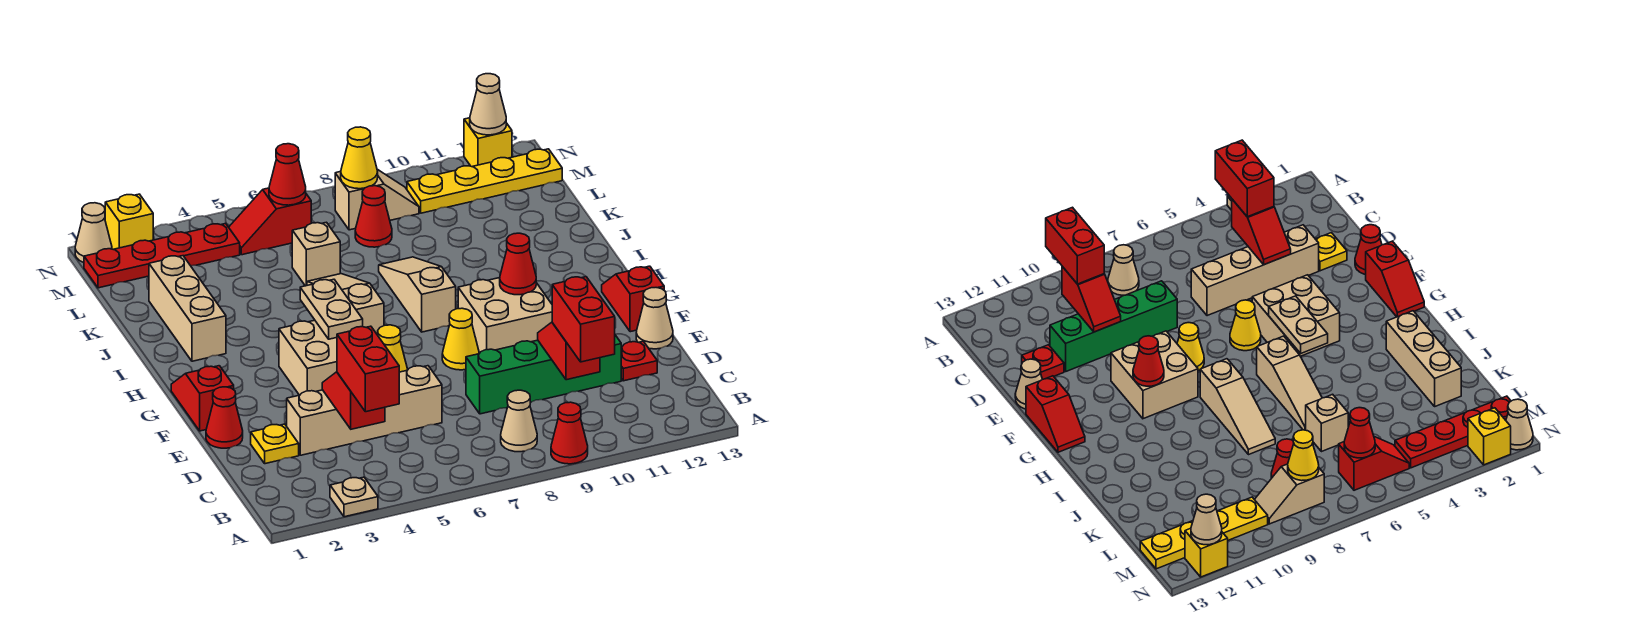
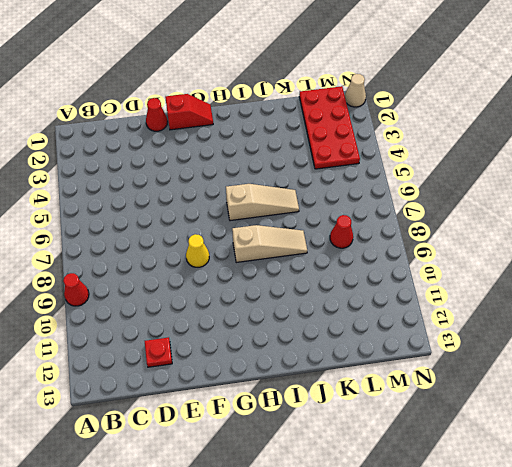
red 2x4 plate [299,86,360,169] -> red 1x4 plate [84,224,240,288]
none -> tan 1x1 plate [330,477,378,517]
none -> tan 1x1 cone [501,390,537,452]
none -> yellow 1x1 plate [251,424,299,464]
none -> tan 1x4 brick [287,366,442,455]

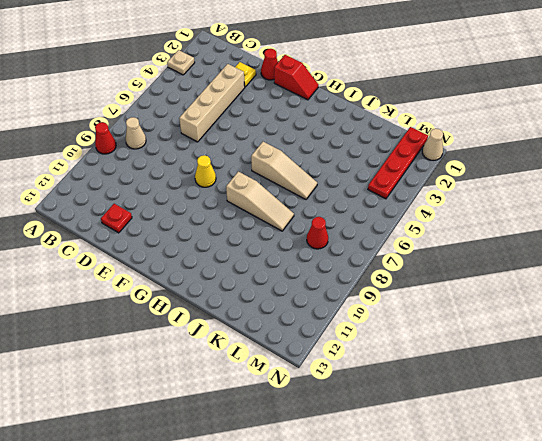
none -> green 1x4 brick [466,335,621,414]
none -> tan 1x1 cone [636,288,673,349]
none -> tan 2x2 brick [279,320,337,395]
none -> yellow 1x1 cone [378,325,407,372]

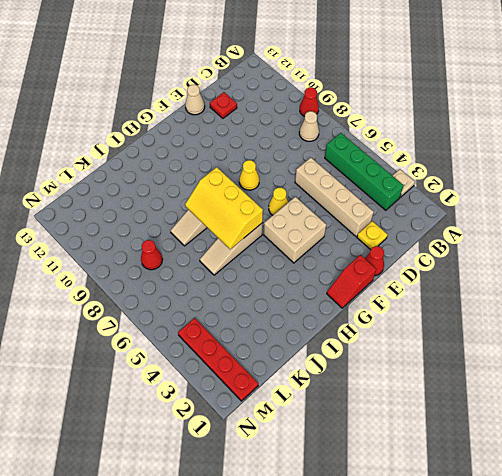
green 1x4 brick [325,133,404,210] -> green 1x4 brick moved to [466,335,621,414]
yellow 2x3 slope [185,167,263,249] -> none
none -> tan 2x2 brick [458,278,552,353]
none -> red 1x2 slope [602,266,664,332]
none -> tan 1x3 brick [149,256,226,361]
none -> tan 1x1 brick [292,222,340,286]

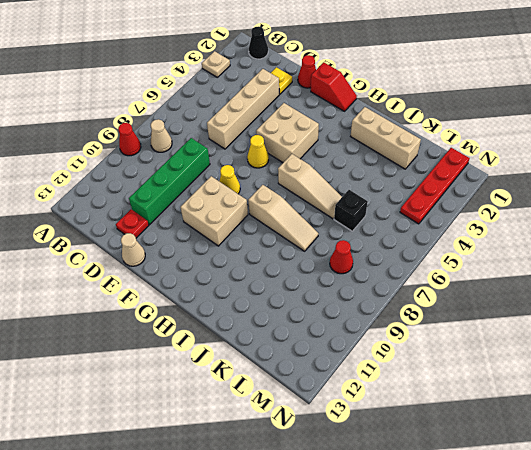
black 1x1 cone [249,26,268,59] -> none
black 1x1 brick [334,190,368,231] -> tan 1x1 brick [292,222,340,286]
none -> red 1x2 slope [602,266,664,332]
none -> red 1x2 slope [229,188,311,255]
none -> tan 1x2 slope [335,169,419,230]
none -> yellow 1x4 plate [407,149,562,213]

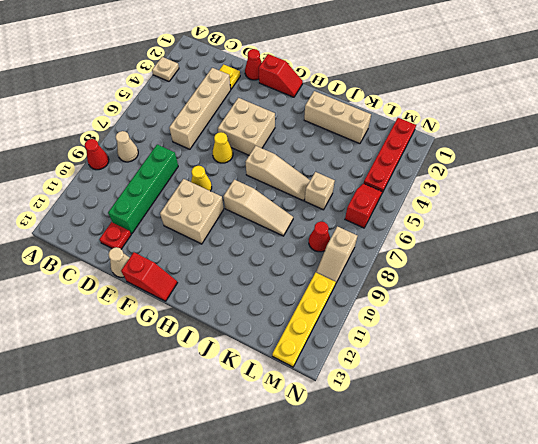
none -> tan 1x1 cone [75,203,112,263]
none -> yellow 1x1 brick [105,194,153,249]
none -> yellow 1x1 brick [464,118,512,167]
none -> red 1x2 slope [322,372,385,429]

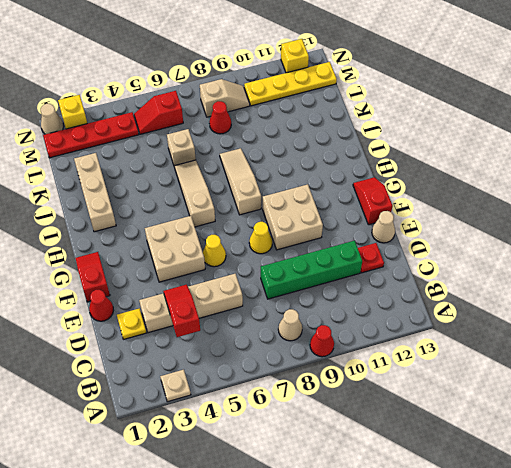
none -> red 1x2 slope [538,322,600,380]
none -> tan 1x2 plate [300,279,363,339]
none -> red 1x1 cone [500,233,536,295]
none -> red 1x1 cone [269,144,306,205]

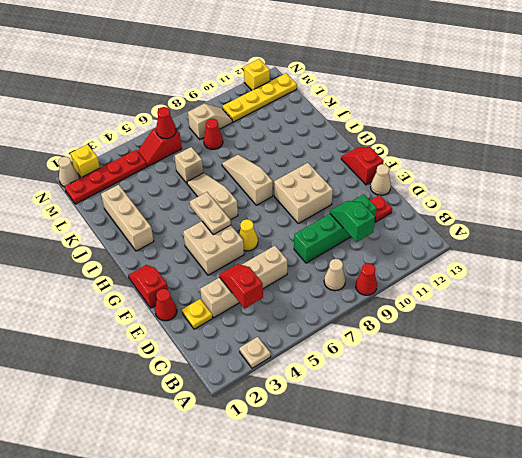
green 1x2 slope [330,201,375,242] -> red 1x2 slope [538,322,600,380]
none -> yellow 1x1 cone [442,308,479,370]
none -> red 1x1 cone [500,233,536,295]
none -> yellow 1x1 cone [341,127,378,189]
none -> tan 1x1 cone [470,74,506,135]

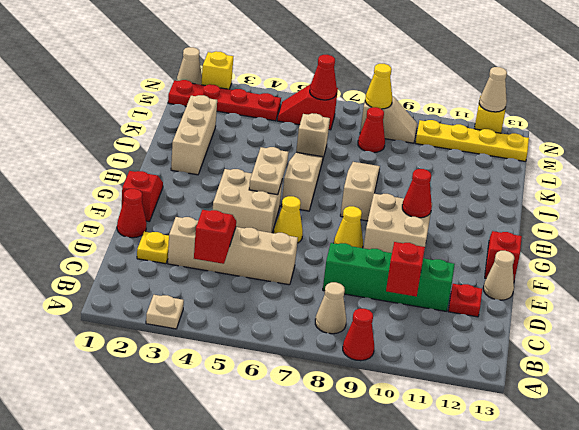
none -> red 1x2 brick [337,326,399,412]
none -> red 1x2 brick [552,277,615,362]

